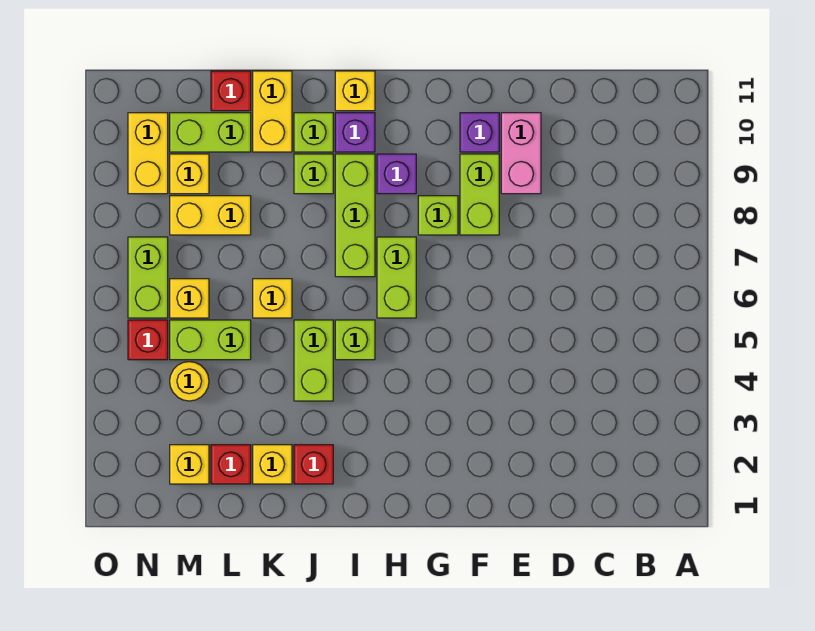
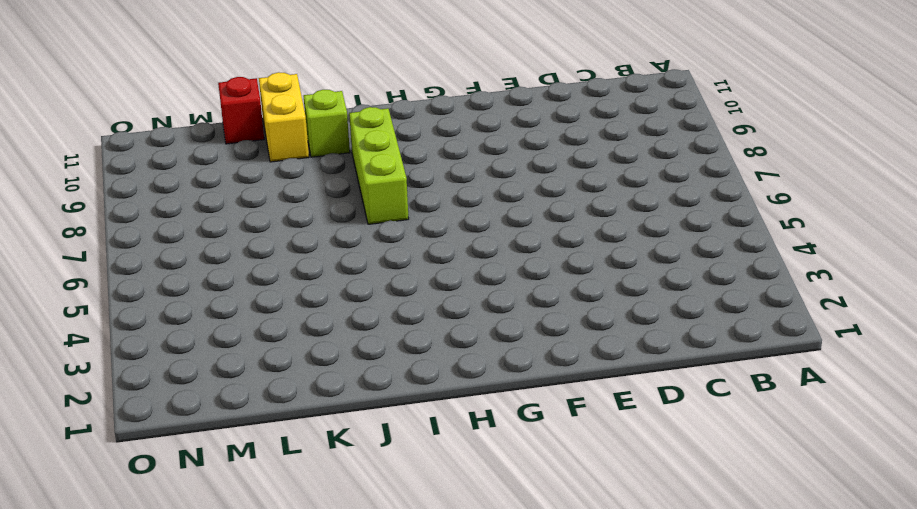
none -> pink 1x2 brick [501,113,541,194]
none -> lime 1x2 brick [460,154,499,235]
none -> purple 1x1 brick [460,113,499,152]

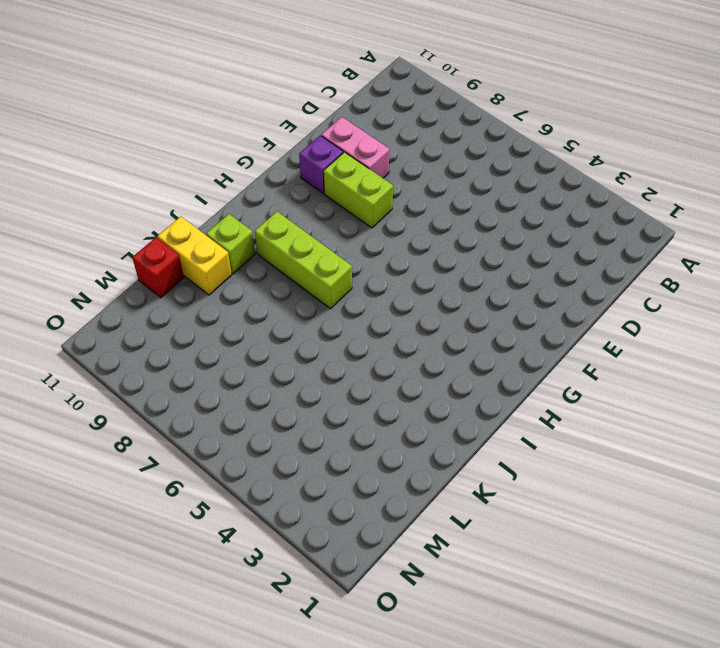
none -> lime 1x1 brick [418,196,458,235]
none -> lime 1x2 brick [377,237,416,318]
none -> purple 1x1 brick [377,154,416,194]

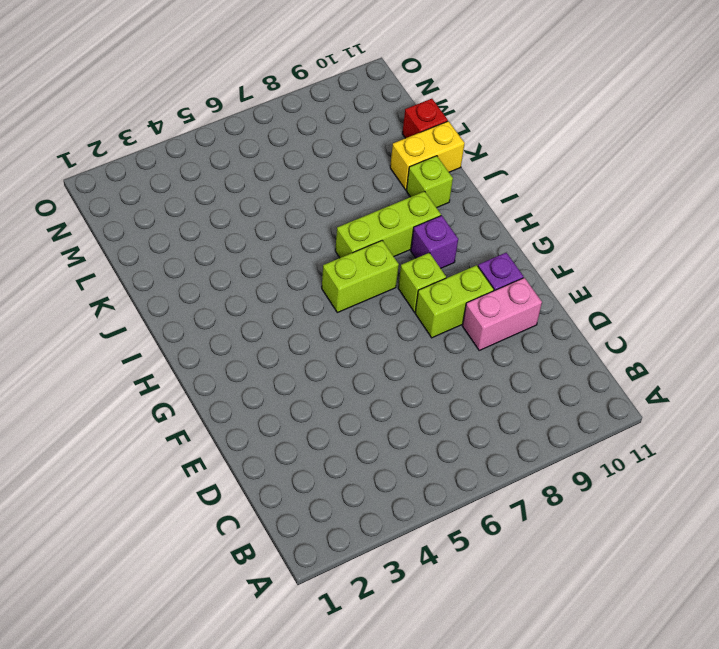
none -> lime 1x1 brick [335,320,375,360]
none -> purple 1x1 brick [335,113,375,152]
none -> yellow 1x1 brick [335,71,375,111]

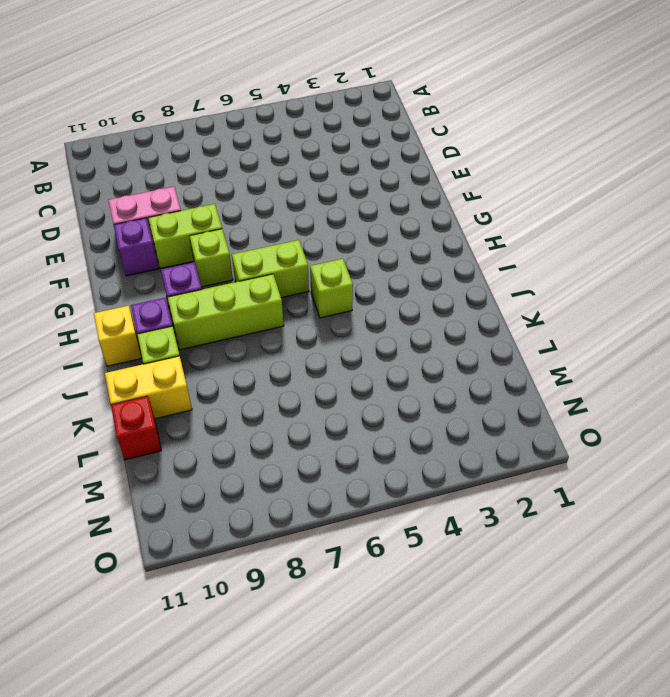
none -> red 1x1 brick [294,445,333,484]
none -> lime 1x2 brick [294,320,333,401]
none -> lime 1x1 brick [294,154,333,194]

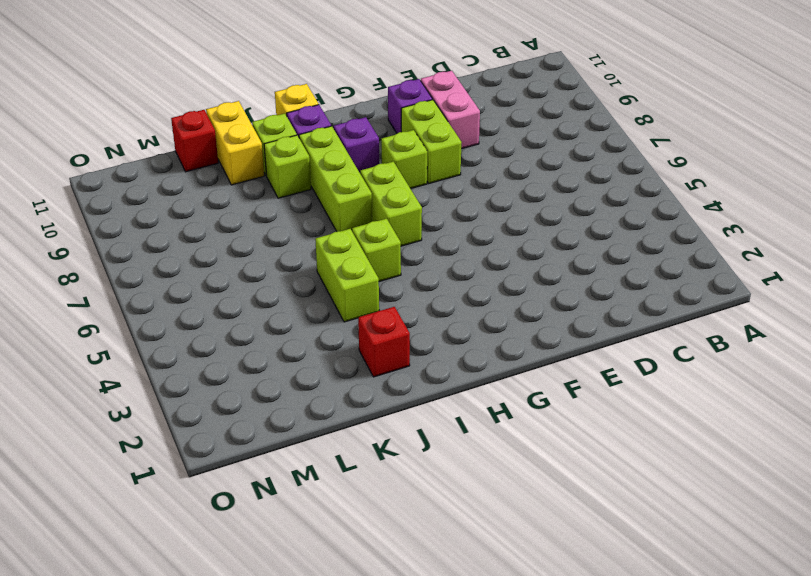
none -> yellow 1x1 brick [253,445,292,484]
none -> yellow 1x1 brick [253,279,292,318]
none -> red 1x1 brick [211,445,251,484]

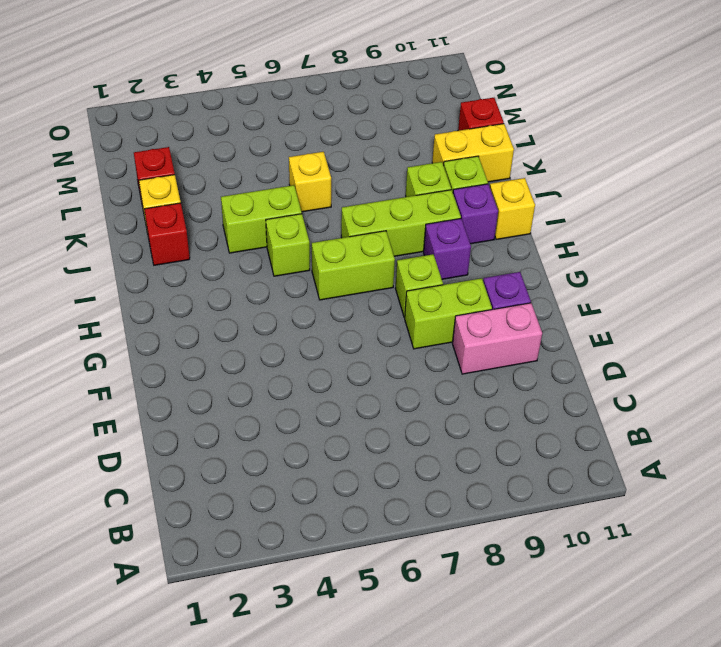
none -> lime 1x2 brick [170,320,251,360]
none -> yellow 1x2 brick [170,196,251,235]
none -> lime 1x2 brick [170,113,251,152]

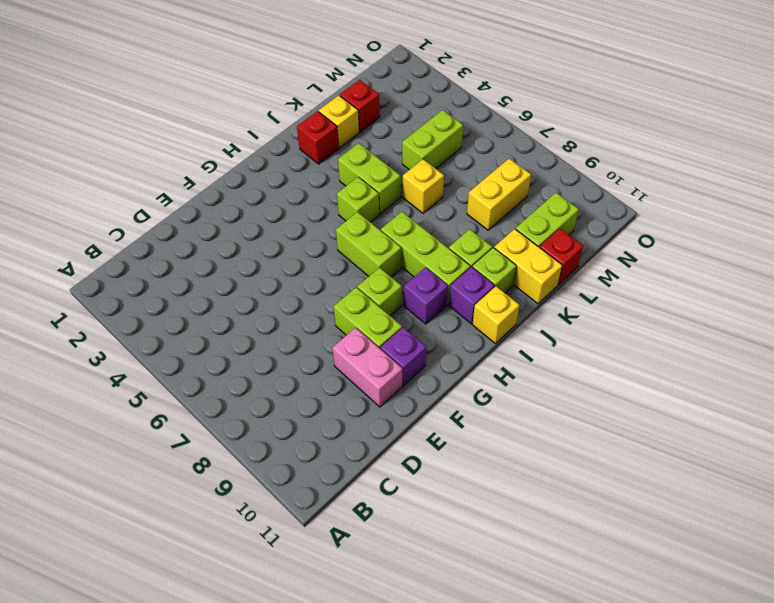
none -> yellow 1x1 brick [170,445,209,484]
none -> yellow 1x1 round brick [170,362,209,401]
none -> yellow 1x1 brick [170,279,209,318]

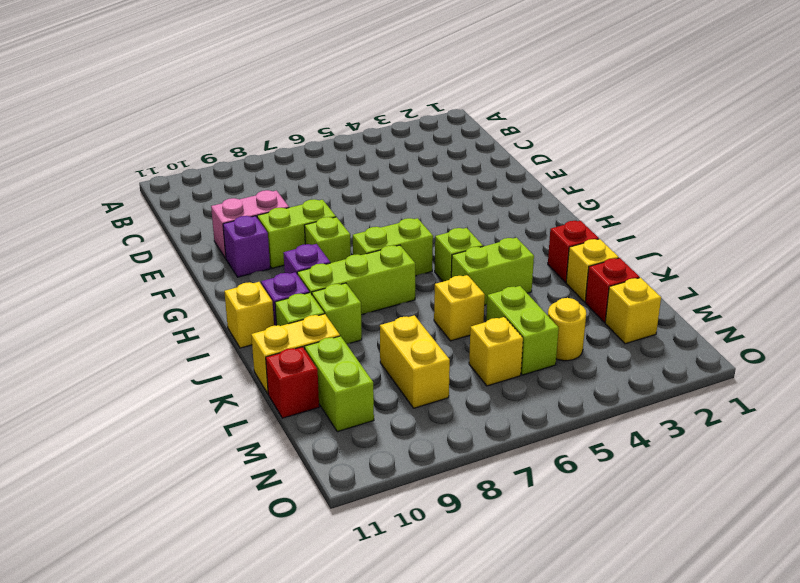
none -> yellow 1x1 brick [170,154,209,194]
none -> red 1x1 brick [128,320,168,360]
none -> lime 1x2 brick [128,237,168,318]

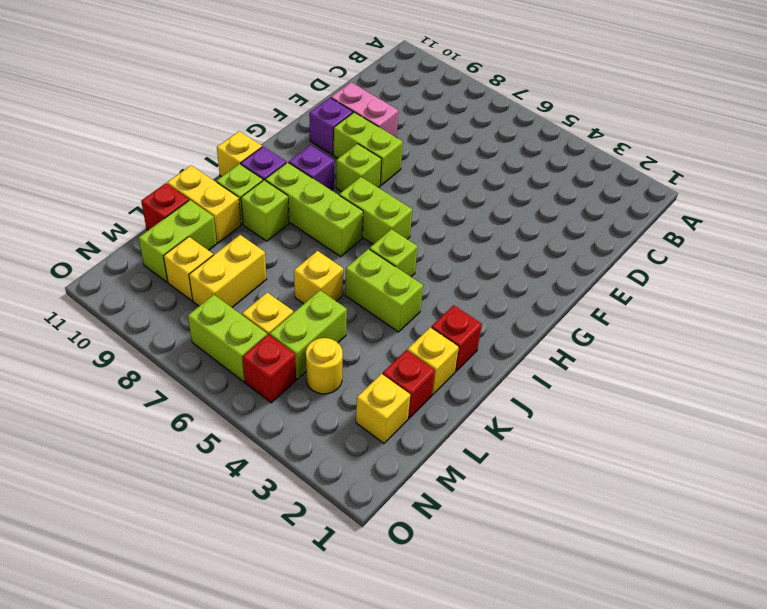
none -> yellow 1x2 brick [128,113,168,194]

